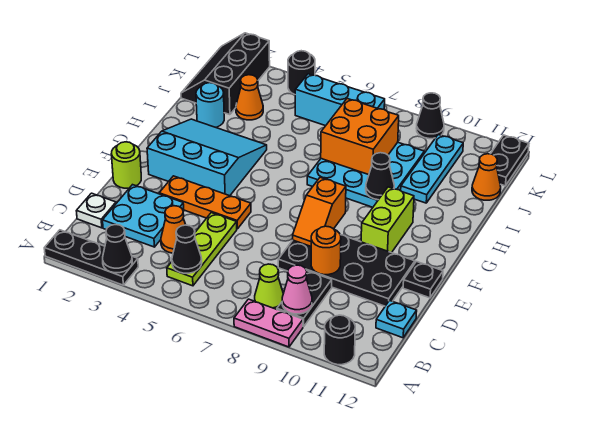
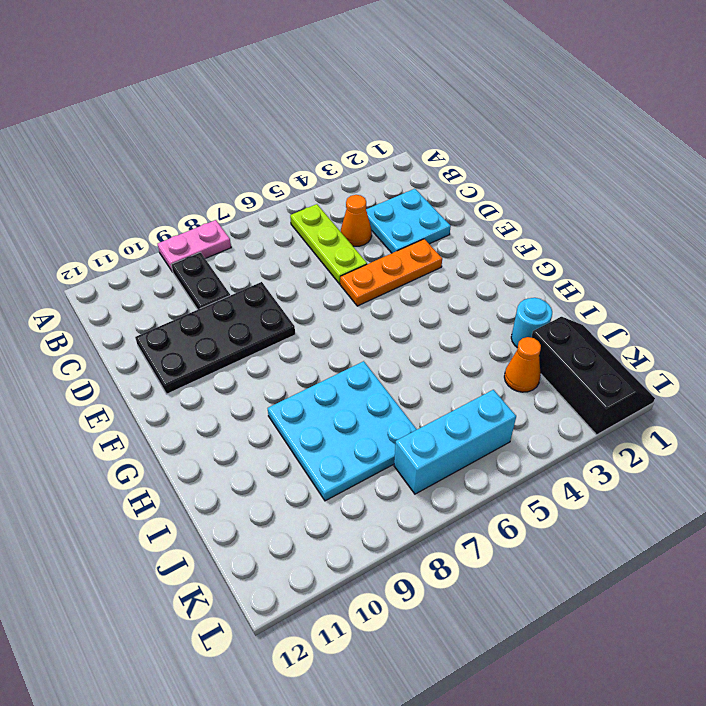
none -> black 1x3 plate [44,230,138,285]
none -> black 1x1 round brick [324,315,355,365]
none -> lime 1x1 cone [255,264,283,309]
none -> white 1x1 plate [77,193,116,228]

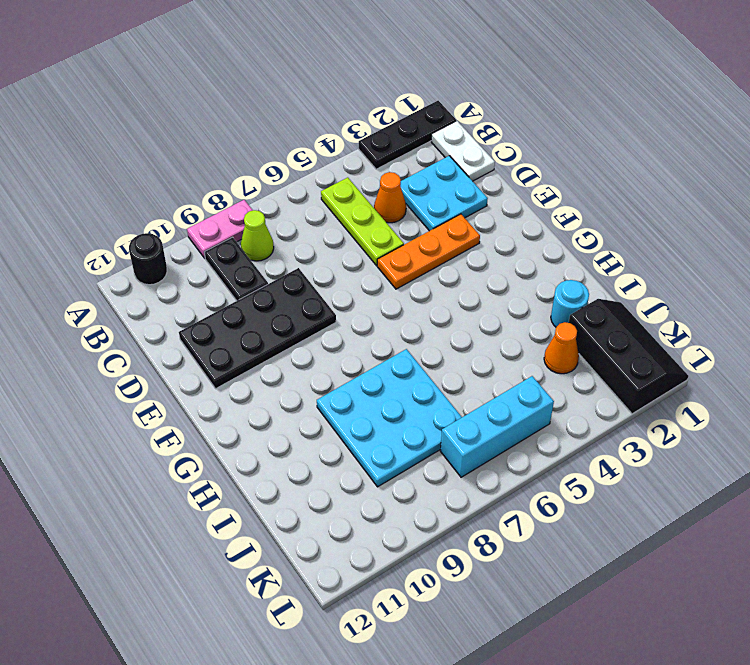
white 1x2 plate [431,121,495,181] -> white 1x1 plate [77,193,116,228]
none -> cyan 1x1 plate [376,300,417,338]
none -> lime 1x1 round brick [111,142,141,188]
none -> black 1x1 plate [403,262,443,298]
none -> cyan 3x3 slope [147,119,267,196]

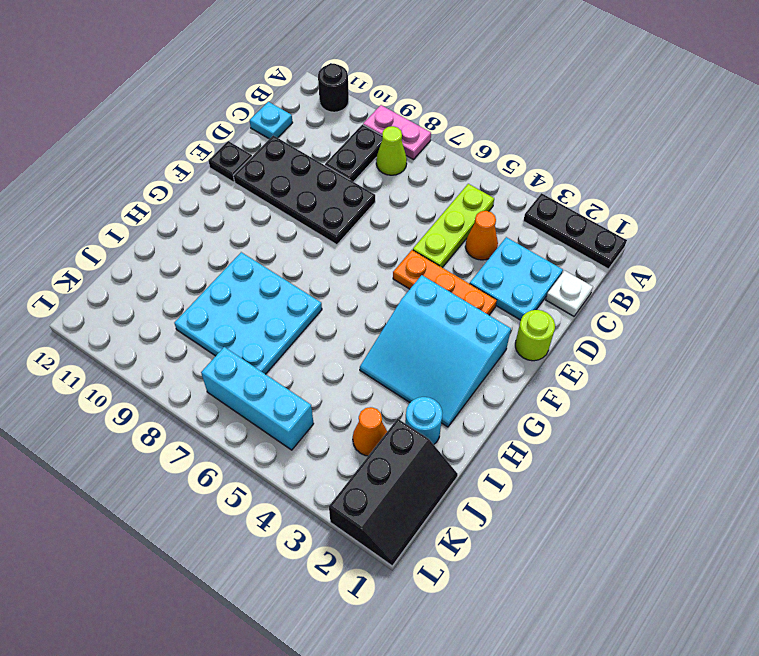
none -> lime 1x2 brick [361,187,414,253]
none -> cyan 1x3 plate [401,135,463,203]
none -> orange 1x1 cone [472,154,501,200]
none -> black 1x2 plate [491,135,529,186]

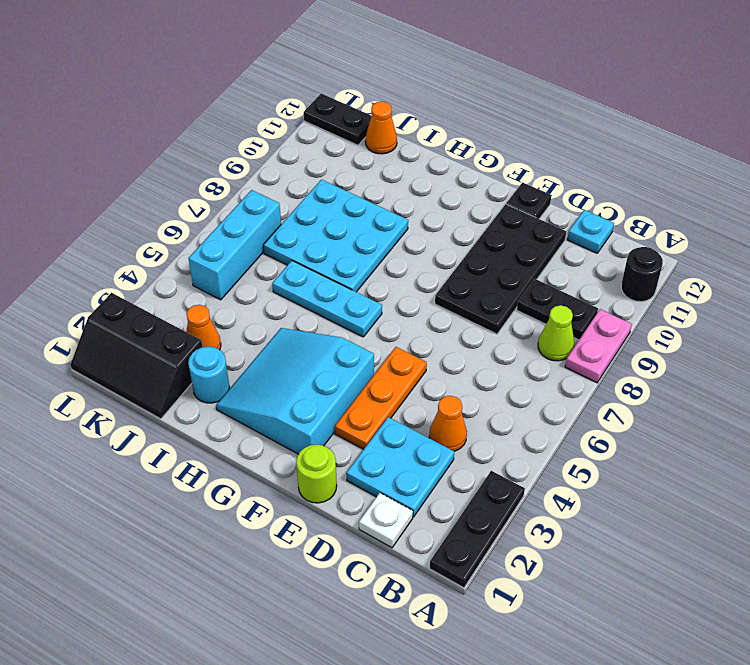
cyan 1x3 plate [272,261,382,337] -> cyan 1x3 plate moved to [401,135,463,203]
none -> lime 1x3 plate [167,213,237,286]
none -> lime 1x2 brick [361,187,414,253]
none -> black 1x1 round brick [288,51,315,94]
none -> black 1x1 cone [417,93,444,139]

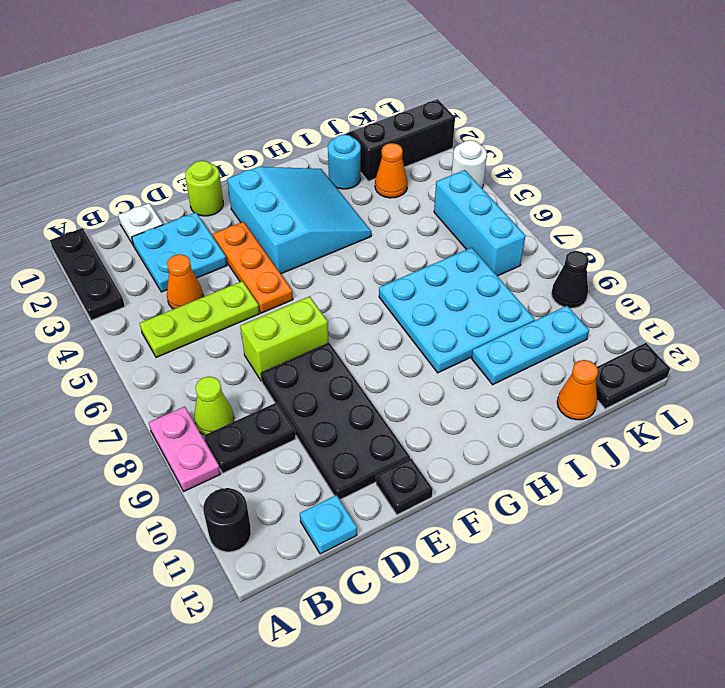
lime 1x2 brick [240,296,329,380] -> lime 1x2 brick moved to [361,187,414,253]
white 1x1 round brick [452,140,487,188] -> black 1x1 round brick [288,51,315,94]
none -> black 1x1 cone [103,225,132,273]
none -> black 1x1 cone [172,225,202,273]
none -> pink 1x1 cone [282,265,312,314]
none -> orange 1x1 round brick [311,226,341,275]

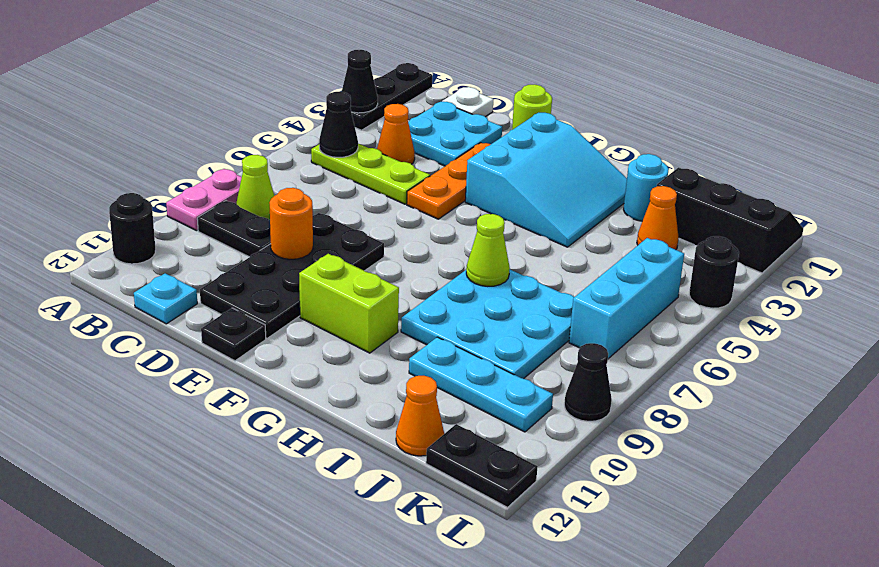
lime 1x1 cone [466,214,510,286] -> none
none -> pink 1x1 cone [282,265,312,314]
none -> orange 1x2 slope [293,177,346,246]
none -> black 1x1 cone [366,153,394,200]
none -> orange 2x2 brick [321,99,399,175]

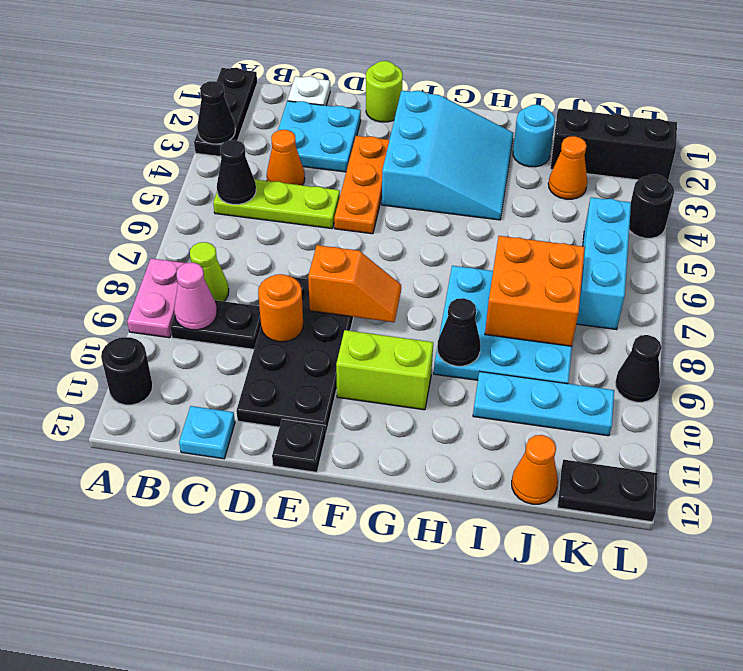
orange 1x2 slope [308,245,401,322] -> orange 1x2 slope turned to [293,177,346,246]

